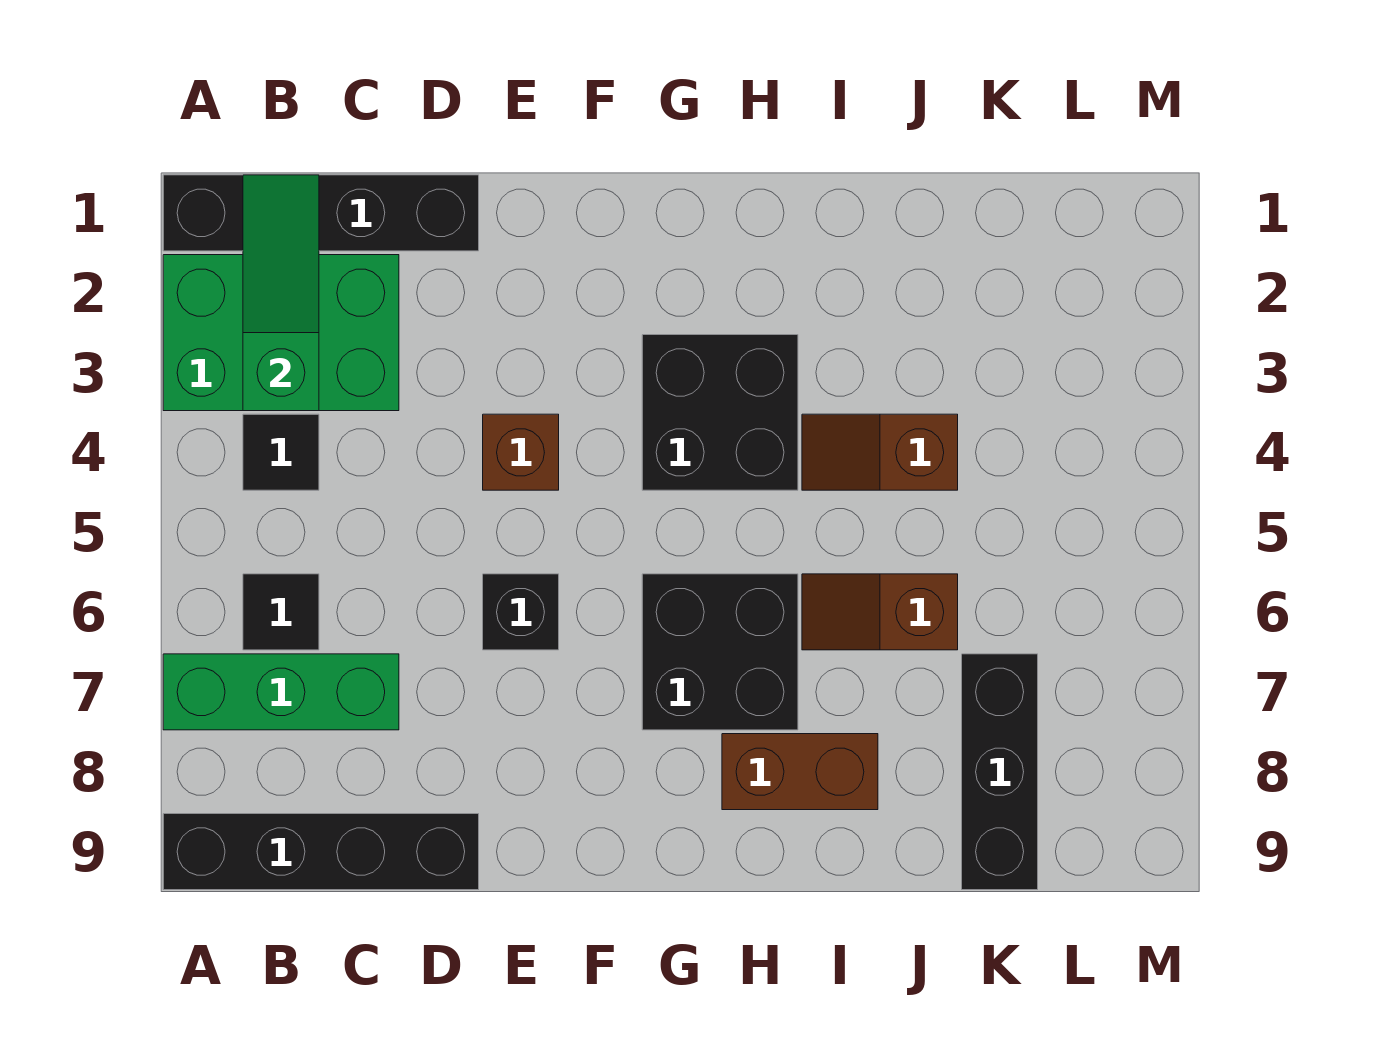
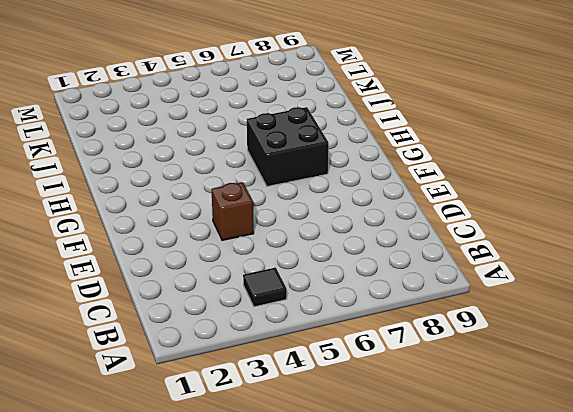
none -> black 1x4 brick [163,175,479,251]
none -> green 2x3 brick [163,255,399,411]
none -> green 1x3 brick [163,654,399,730]

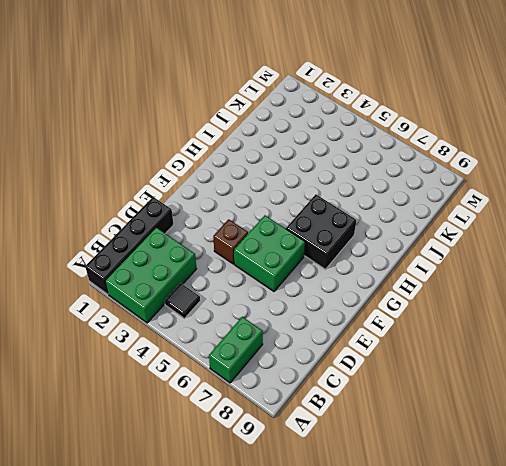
green 1x2 brick [209,317,263,383] -> green 1x3 brick [163,654,399,730]
green 2x2 brick [234,215,305,291] -> black 1x1 brick [483,574,559,650]
none -> black 1x4 brick [163,814,479,890]
none -> black 1x1 tile [243,574,319,650]
none -> black 2x2 brick [642,335,798,490]

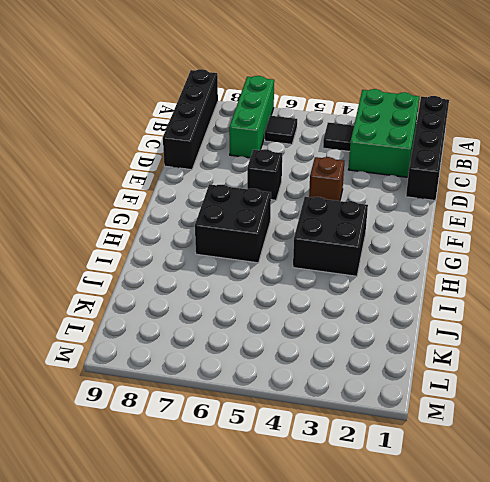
none -> brown 1x2 brick [722,734,878,810]
none -> brown 1x2 slope [802,414,958,490]
none -> brown 1x2 slope [802,574,958,650]

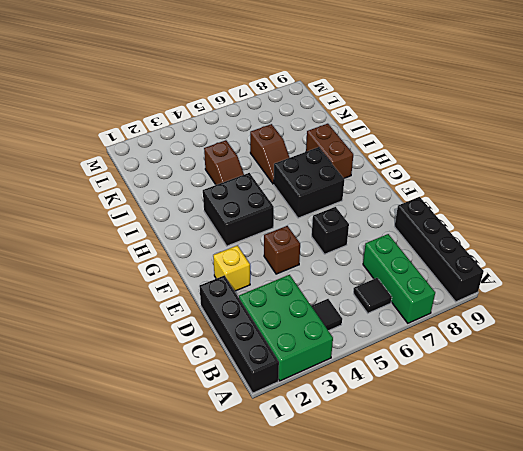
yellow 1x1 brick [213,245,250,291] -> none
none -> black 1x3 brick [962,654,1038,890]
none -> green 1x3 slope [243,175,319,411]

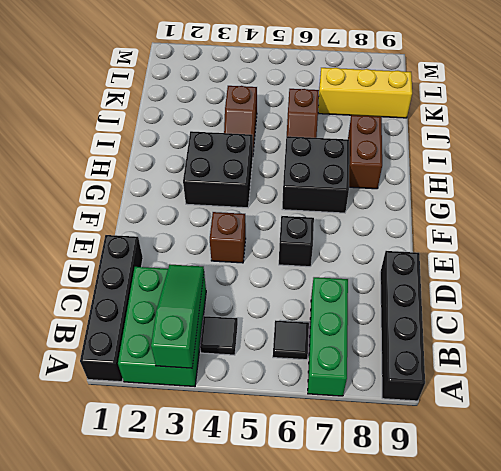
green 1x3 slope [151,265,204,368] -> green 1x3 slope turned to [243,175,319,411]
yellow 1x3 brick [318,68,412,118] -> black 1x3 brick [962,654,1038,890]

